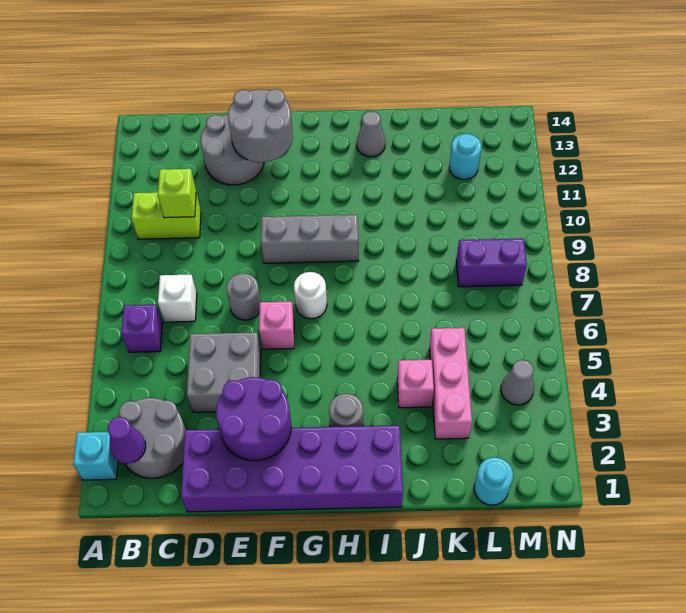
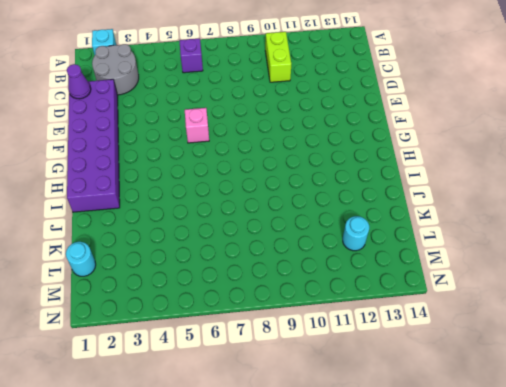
purple 1x1 cone [67,64,91,99] -> purple 1x1 cone moved to [108,417,146,464]
none -> white 1x1 brick [158,275,197,322]
none -> grey 2x2 brick [187,332,261,412]
none -> grey 2x2 round brick [201,115,264,185]

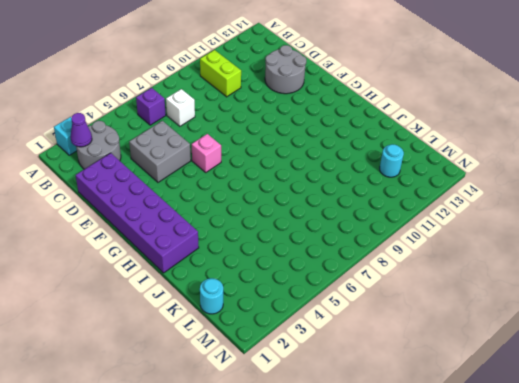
none -> grey 1x1 round brick [226,273,261,320]
none -> grey 1x3 brick [261,215,359,263]
none -> white 1x1 round brick [294,272,327,319]

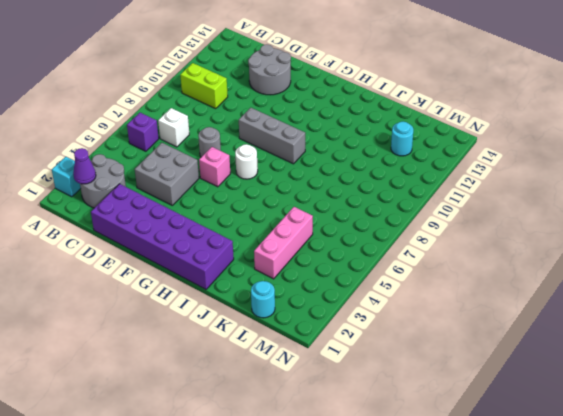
none -> grey 1x1 round brick [329,394,363,427]
none -> grey 1x1 cone [357,111,385,157]
none -> pink 1x1 brick [397,360,434,408]

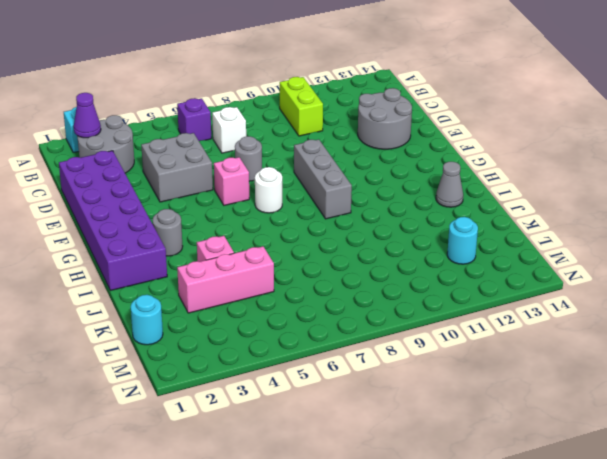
none -> purple 1x2 brick [456,238,527,287]
none -> grey 1x1 cone [501,360,534,405]
none -> lime 1x1 brick [158,169,196,218]

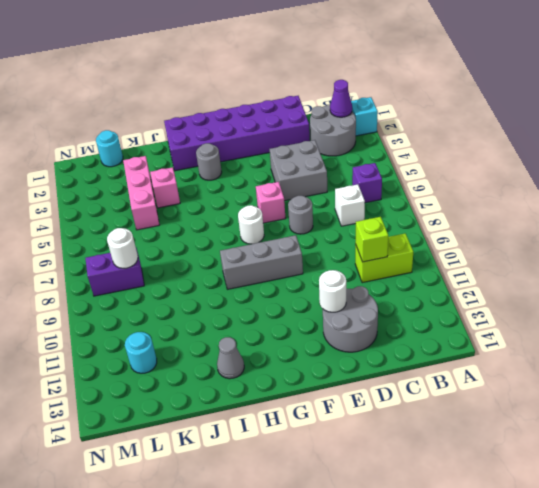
white 1x1 round brick [319,270,346,312] -> grey 2x2 round brick [228,89,293,162]
white 1x1 round brick [107,228,138,268] -> none
none -> grey 1x1 cone [501,360,534,405]
none -> purple 2x2 round brick [216,377,291,461]

